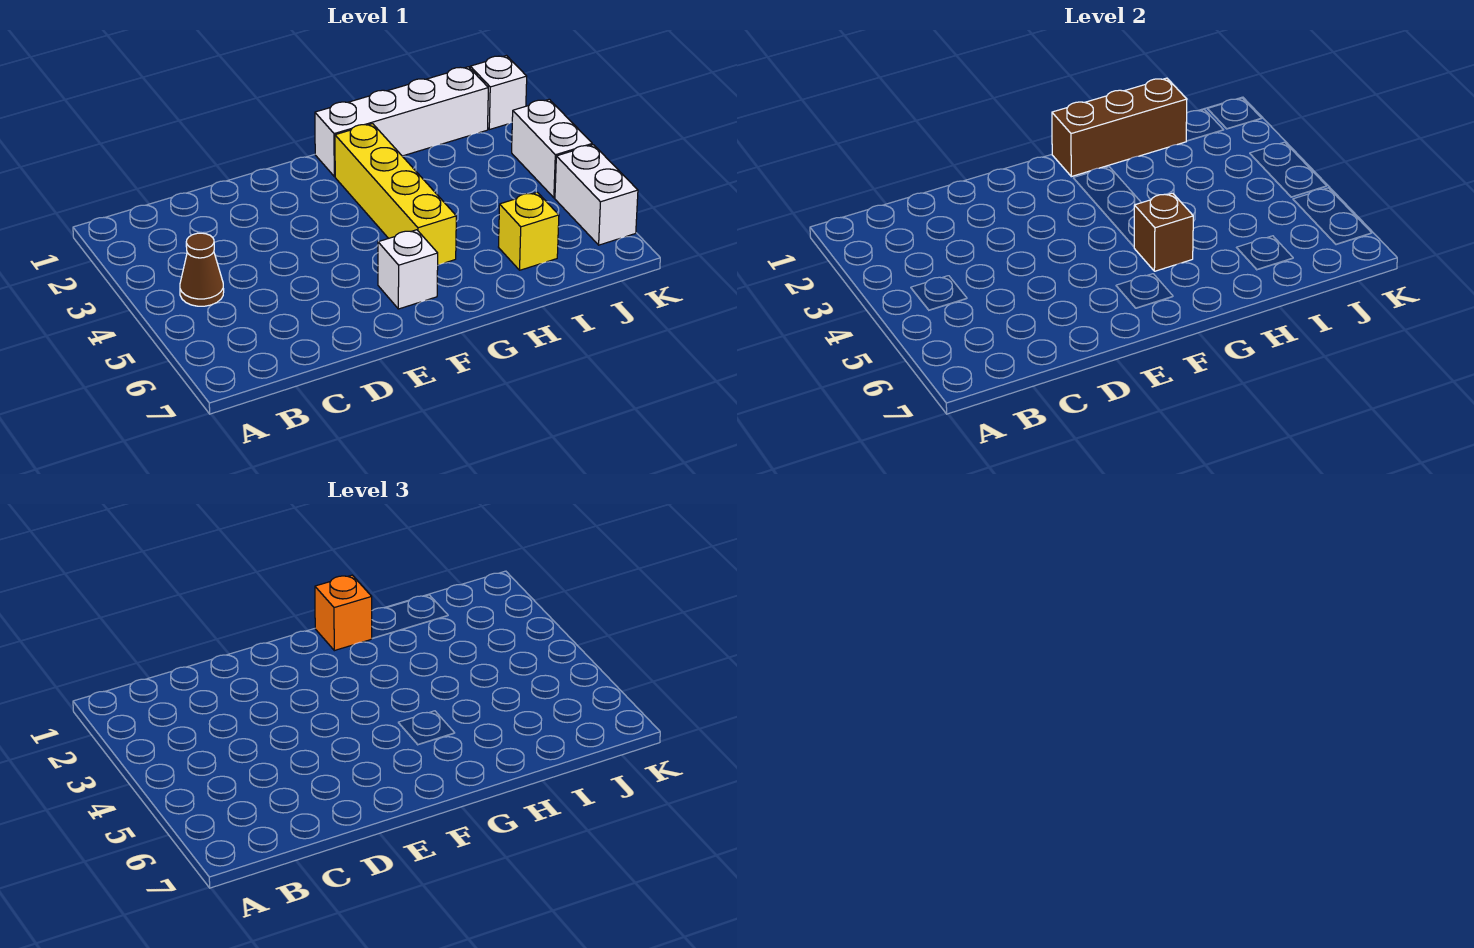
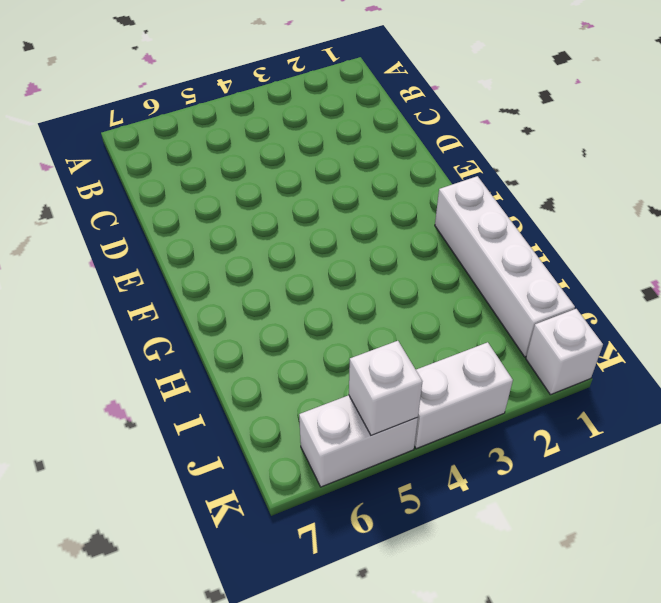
white 1x1 brick [349,341,422,435] -> white 1x1 brick moved to [378,230,438,309]
none -> brown 1x1 cone [180,233,224,306]
none -> yellow 1x4 brick [335,124,456,265]

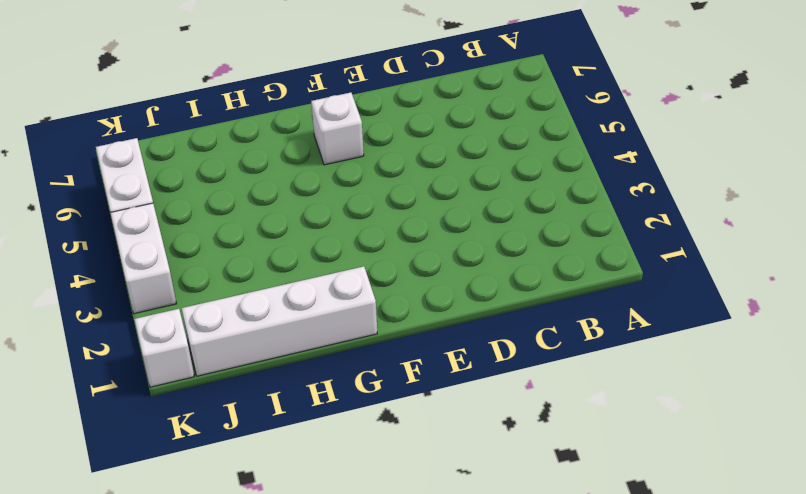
none -> brown 1x1 cone [180,233,224,306]
none -> yellow 1x4 brick [335,124,456,265]

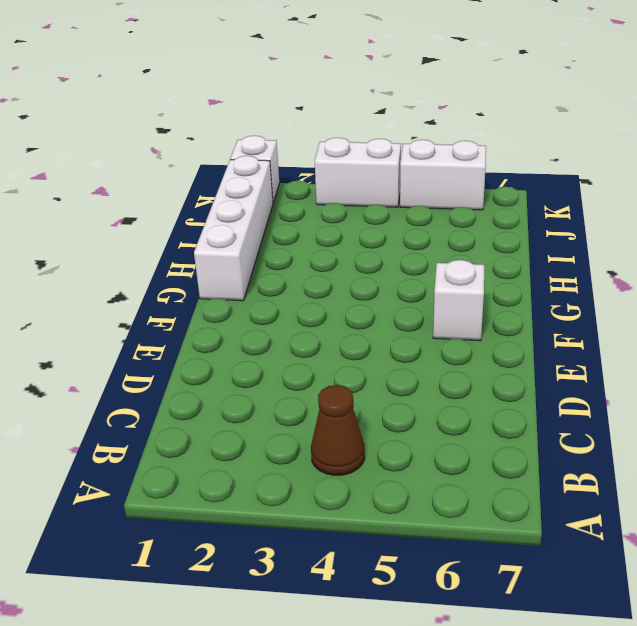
none -> yellow 1x4 brick [335,124,456,265]
none -> yellow 1x1 brick [499,192,559,270]

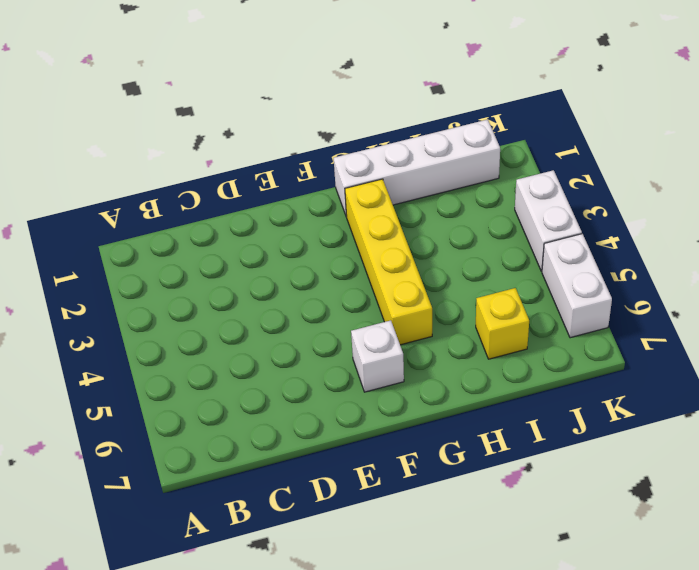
none -> brown 1x1 cone [180,233,224,306]
none -> white 1x1 brick [470,56,527,130]

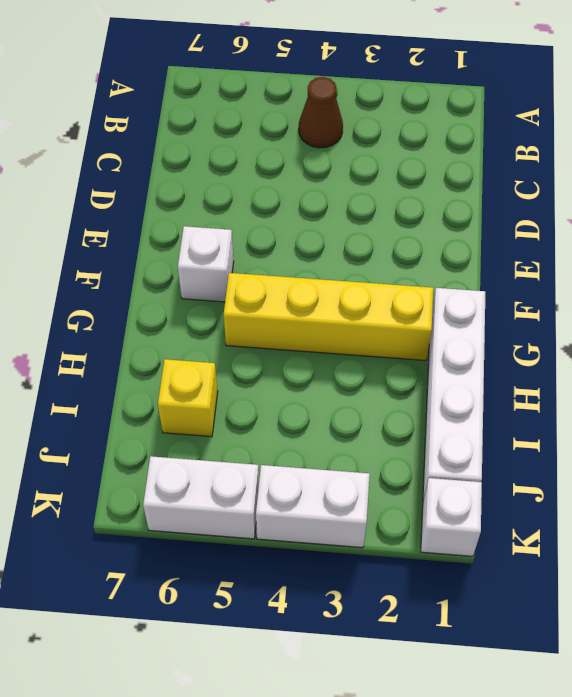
none -> brown 1x3 brick [1052,78,1187,177]
none -> brown 1x1 brick [1134,193,1193,271]

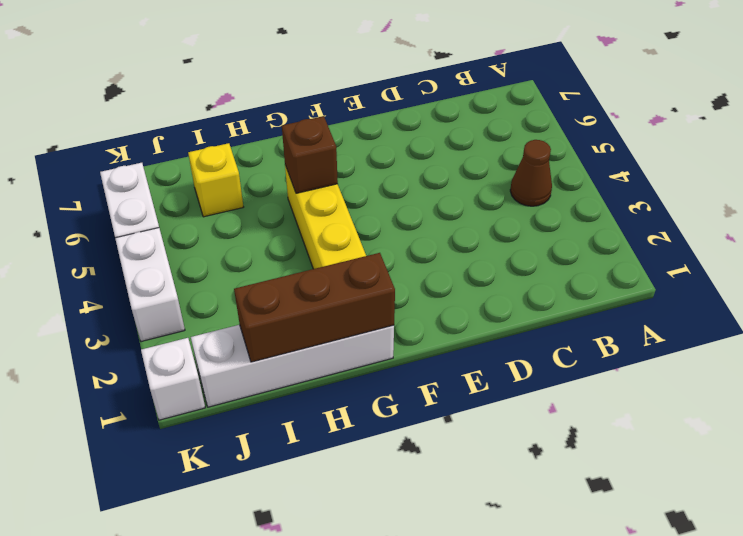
none -> white 1x1 brick [378,230,438,309]
none -> orange 1x1 brick [315,575,372,651]

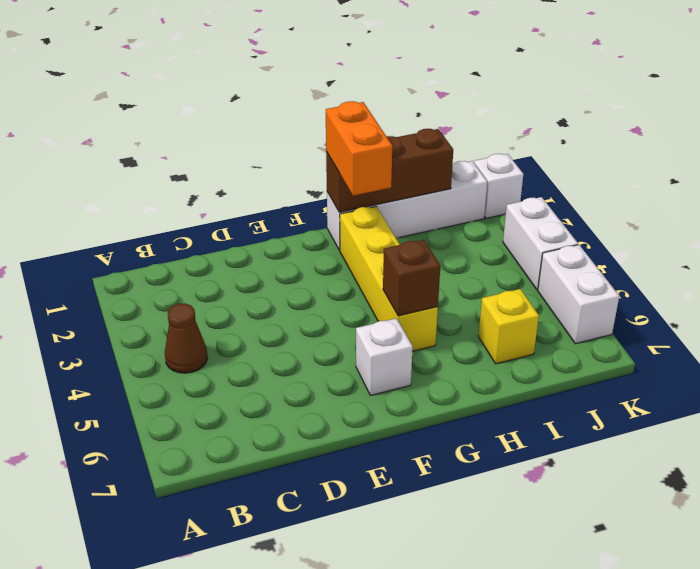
orange 1x2 brick [326,101,392,196] -> orange 1x1 brick [315,575,372,651]

